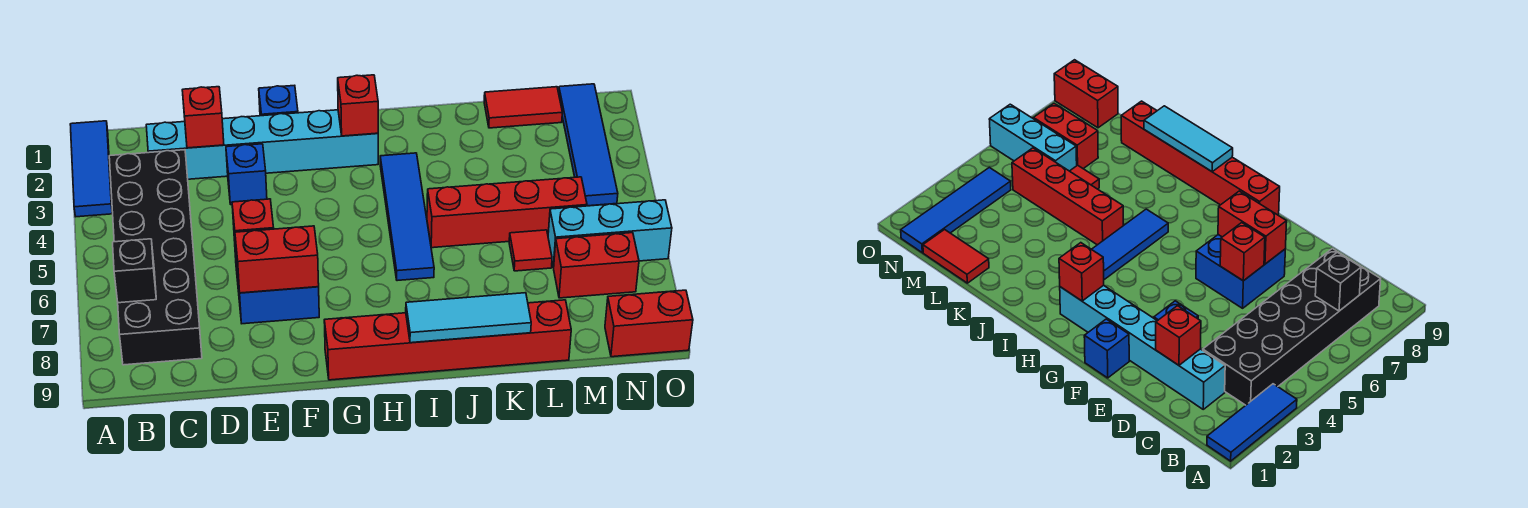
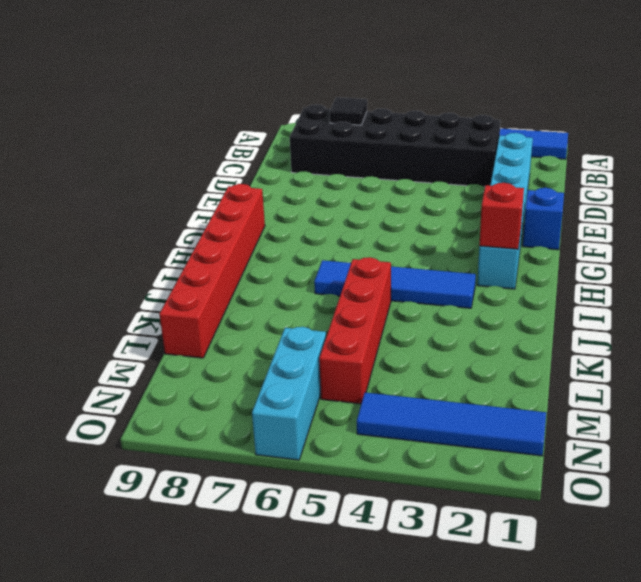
black 1x1 tile [330,97,367,125] -> black 1x1 brick [113,239,156,303]
none -> blue 1x1 brick [226,144,267,205]
none -> blue 2x2 brick [234,239,319,324]
none -> red 1x2 tile [484,87,562,128]

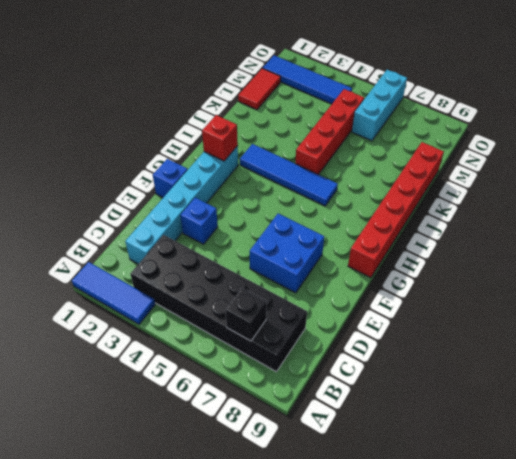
none -> red 1x1 tile [509,230,552,271]
none -> red 1x2 brick [554,233,639,298]
none -> red 1x2 brick [605,290,693,357]

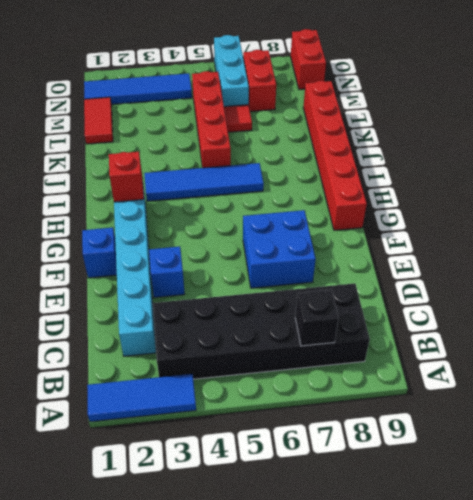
none -> red 1x1 brick [182,87,224,148]
none -> red 1x1 brick [232,199,274,249]
none -> red 1x2 brick [235,226,319,293]

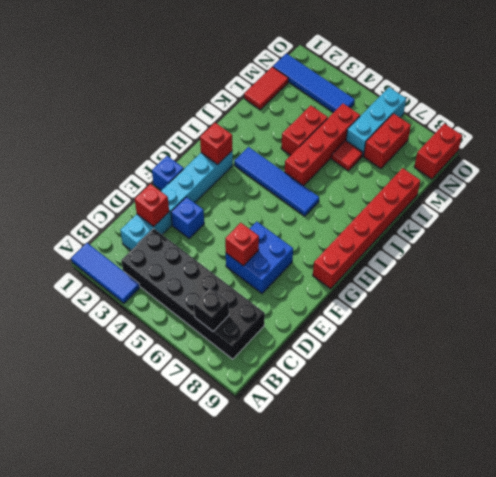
red 1x2 brick [281,105,328,155] -> red 1x2 brick moved to [235,226,319,293]
none -> cyan 1x3 tile [406,293,531,343]

